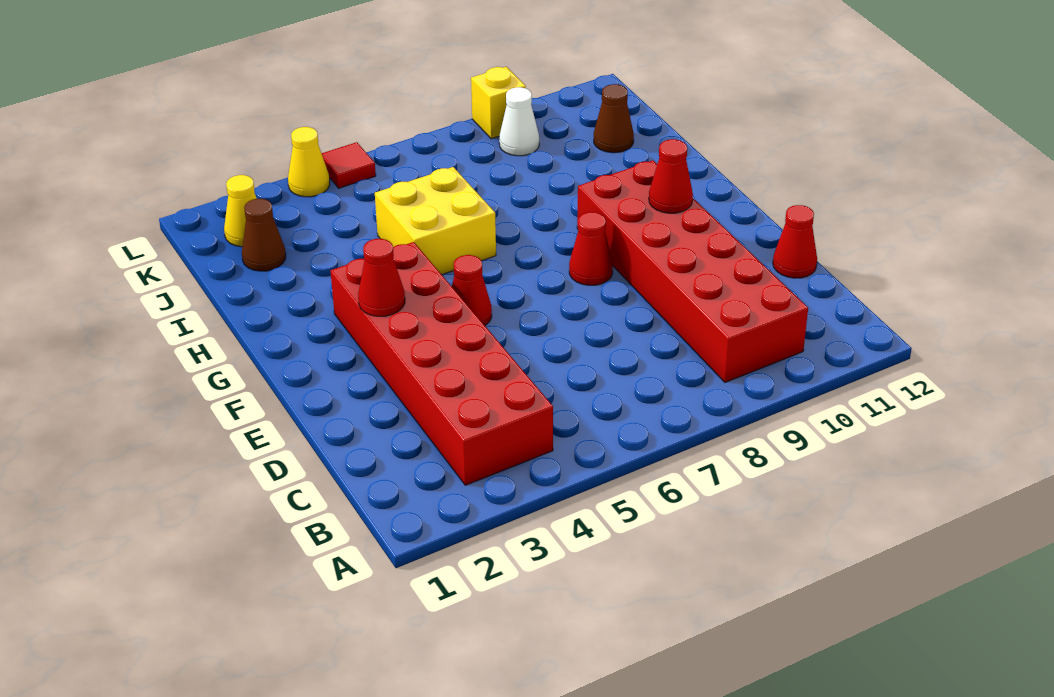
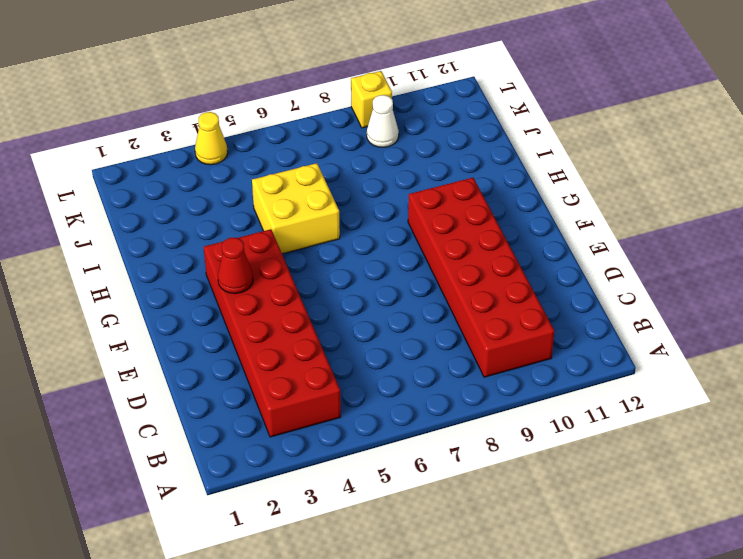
none -> red 1x1 cone [773,205,817,278]
none -> red 1x1 cone [452,255,492,325]
none -> red 1x1 cone [569,212,613,285]

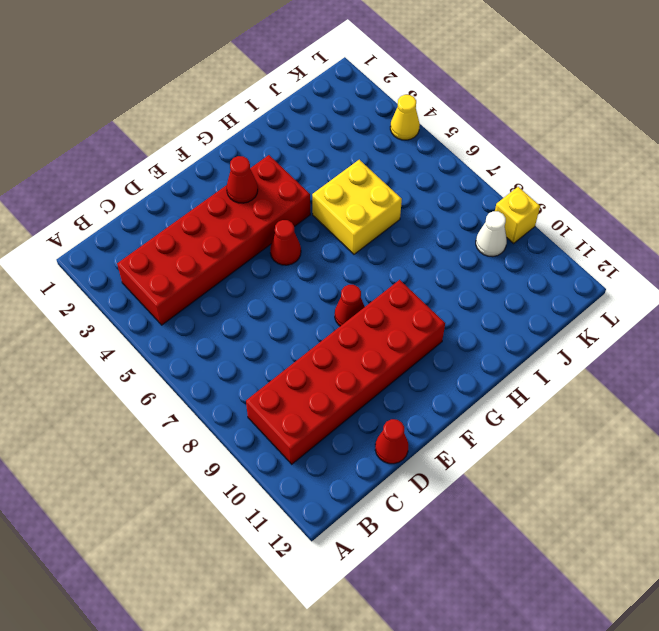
none -> brown 1x1 cone [242,199,286,271]
none -> brown 1x1 cone [594,84,634,153]
none -> yellow 1x1 cone [224,175,257,247]

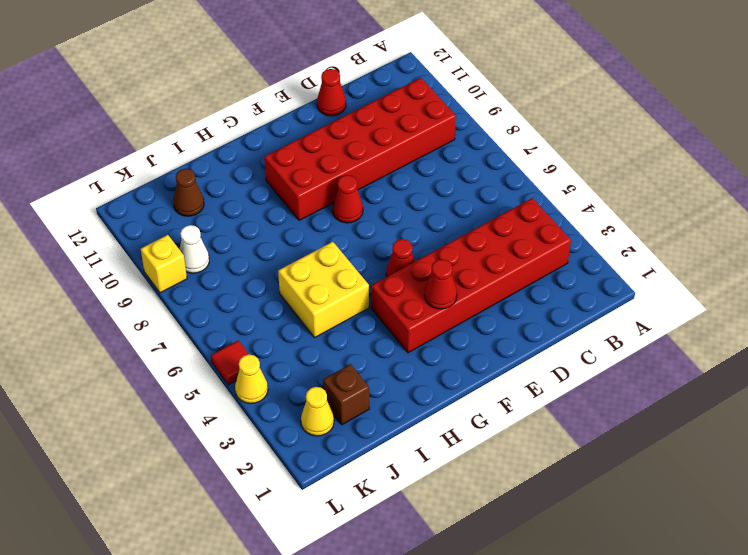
brown 1x1 brick [323,364,369,425] -> brown 1x1 cone [242,199,286,271]
none -> red 1x1 cone [649,139,693,213]

